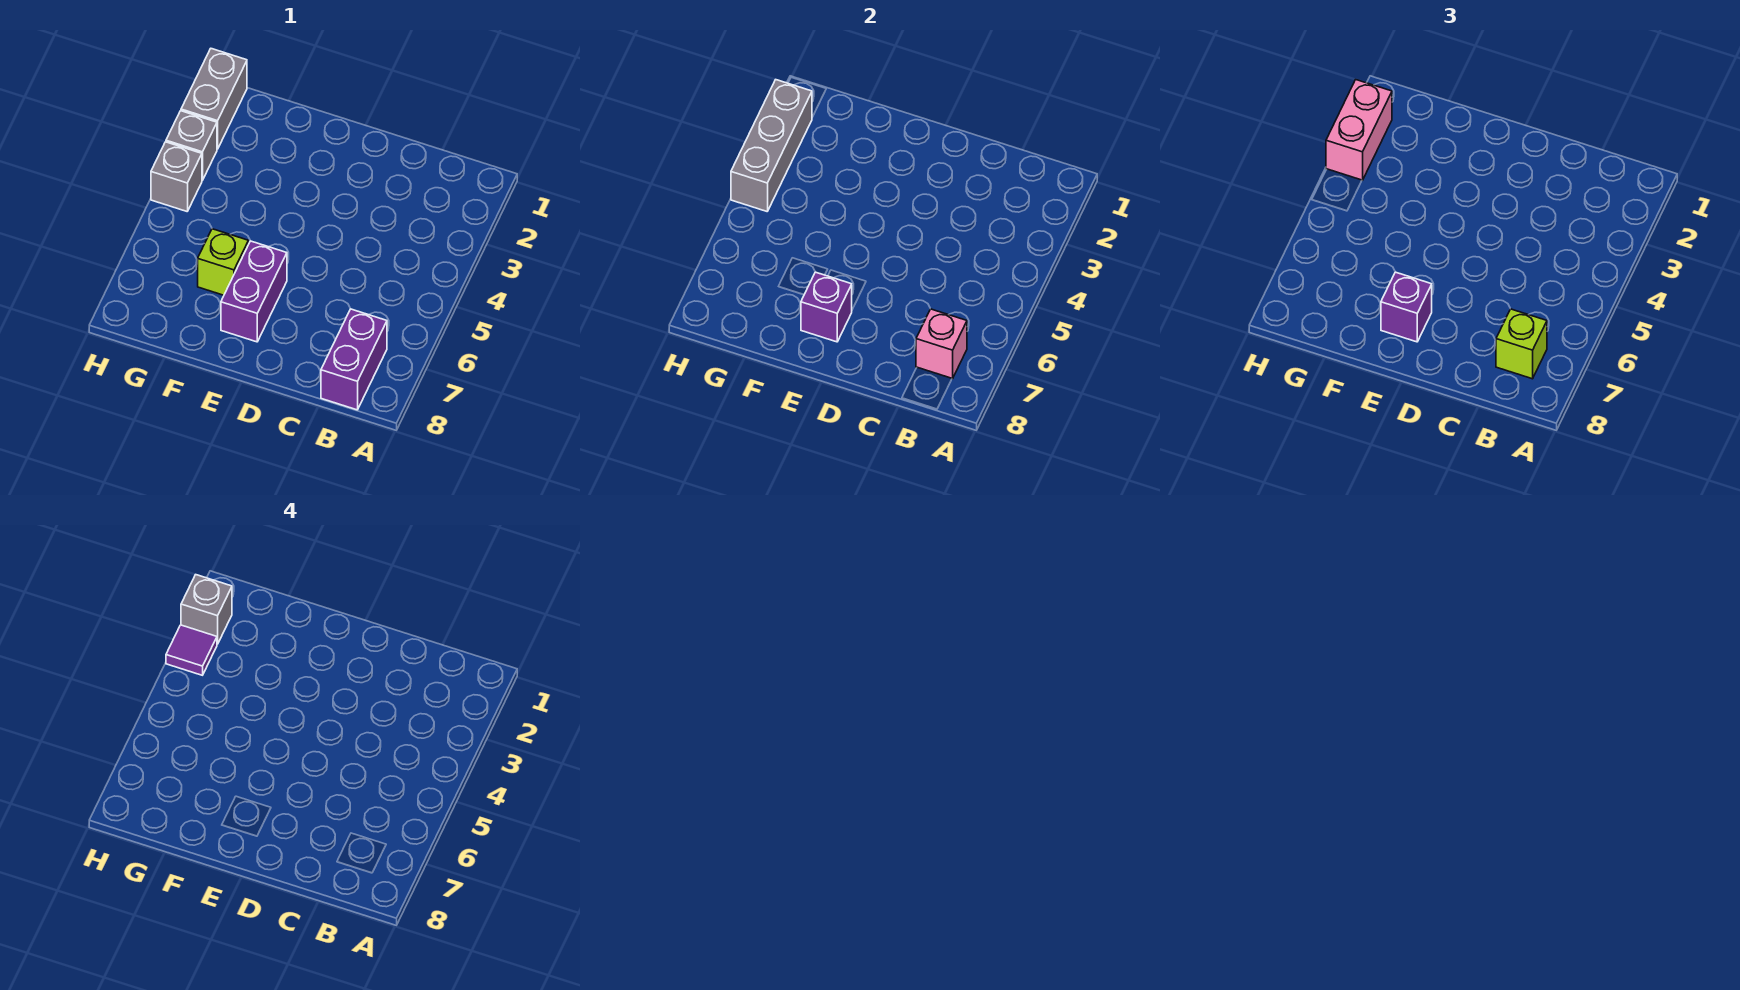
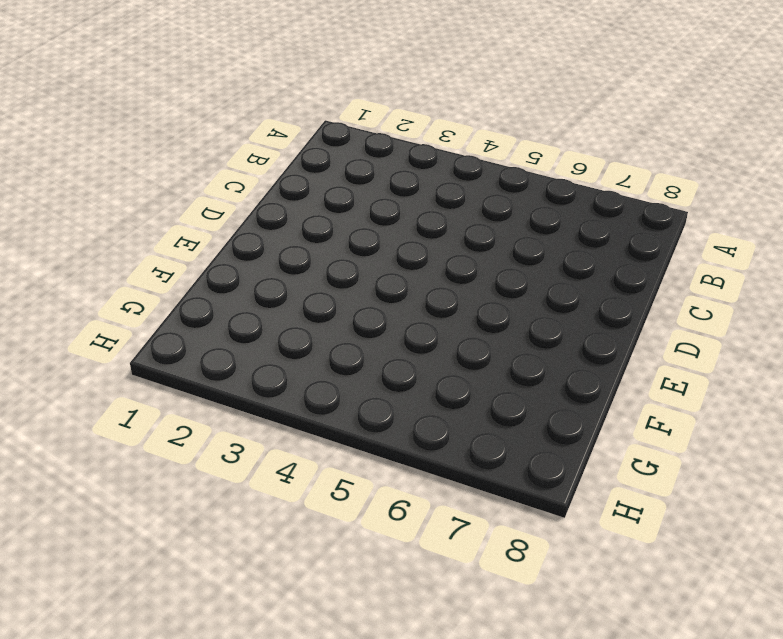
none -> purple 1x2 brick [321,309,387,410]
none -> purple 1x2 brick [221,241,287,342]
none -> lime 1x1 brick [198,229,248,295]

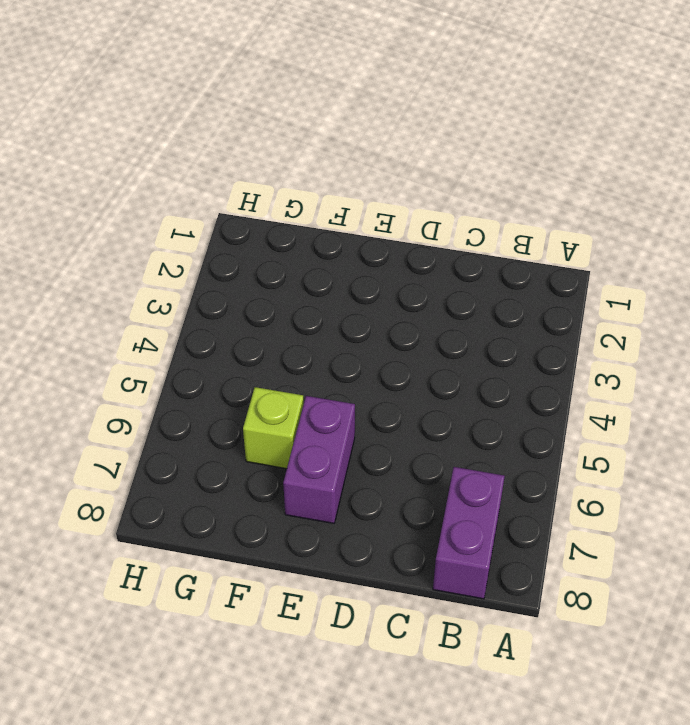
none -> grey 1x2 brick [181,49,247,149]
none -> grey 1x1 brick [166,111,217,180]
none -> grey 1x1 brick [151,142,202,211]

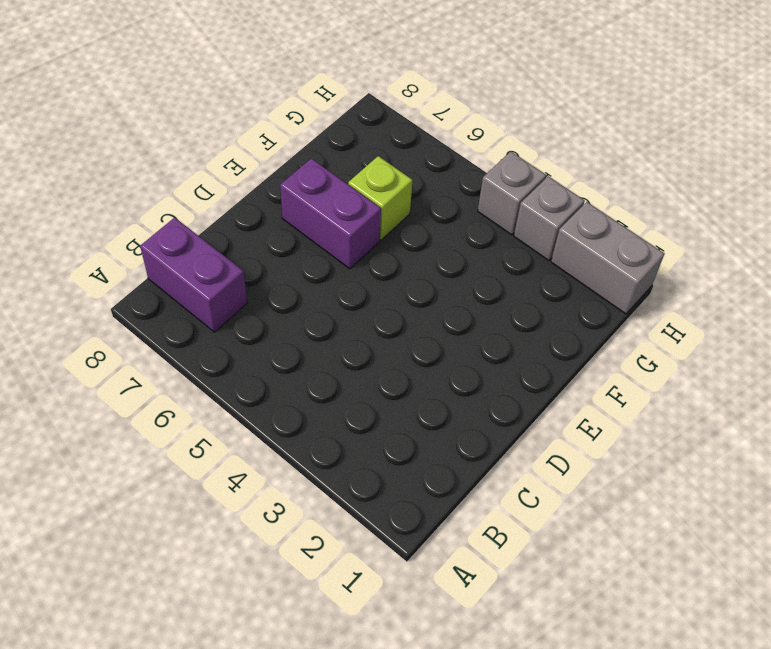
none -> pink 1x1 brick [916,309,967,379]
none -> purple 1x1 brick [801,272,852,342]
none -> grey 1x3 brick [731,80,812,211]

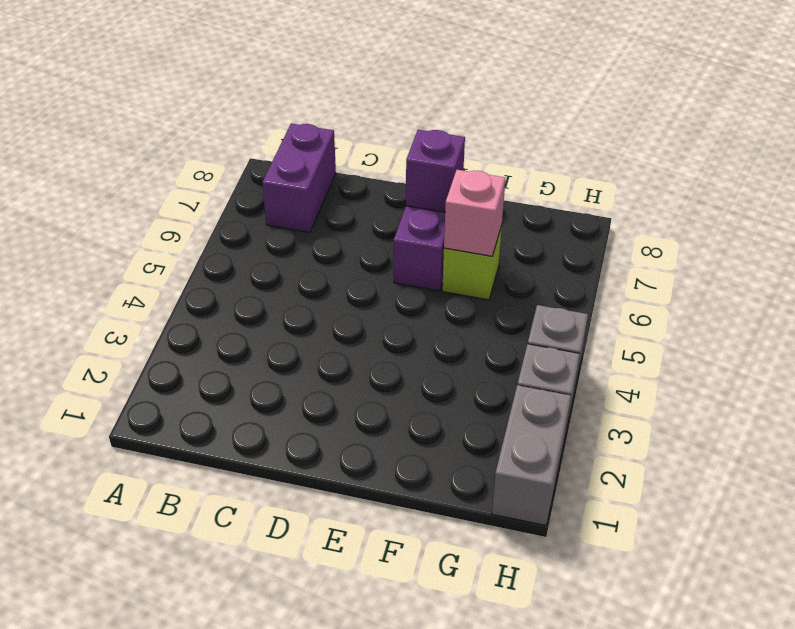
pink 1x1 brick [444,170,505,256] -> pink 1x1 brick moved to [916,309,967,379]
none -> grey 1x3 brick [731,80,812,211]
none -> lime 1x1 brick [1496,309,1547,379]
none -> purple 1x1 brick [1381,272,1432,342]

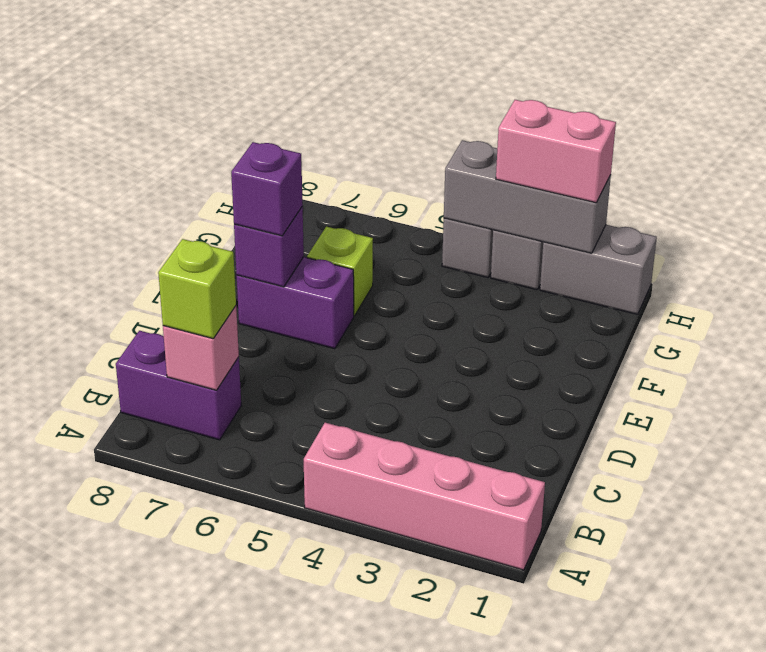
pink 1x4 brick [304,423,545,570] -> none
none -> grey 1x1 brick [181,575,232,644]
none -> purple 1x1 tile [166,625,217,675]

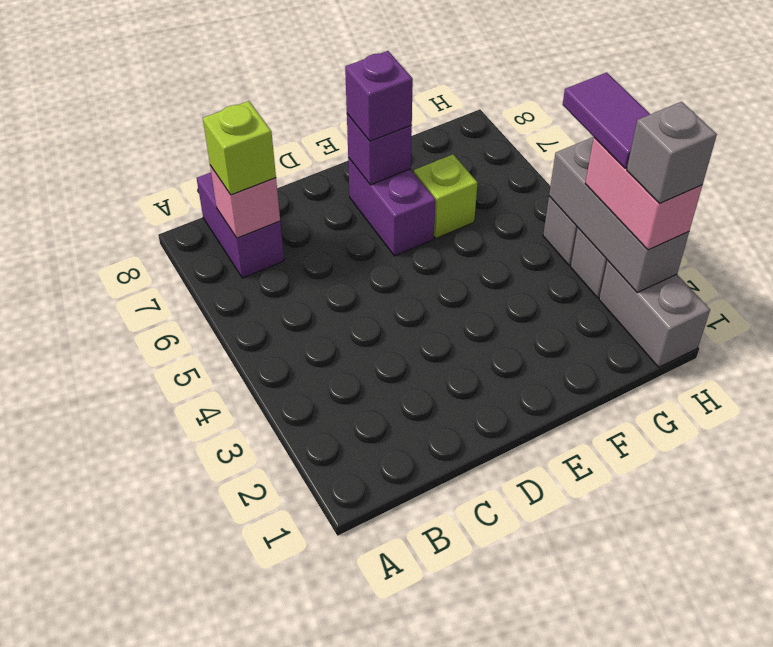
purple 1x2 tile [563,72,650,168] -> purple 1x1 tile [166,625,217,675]

